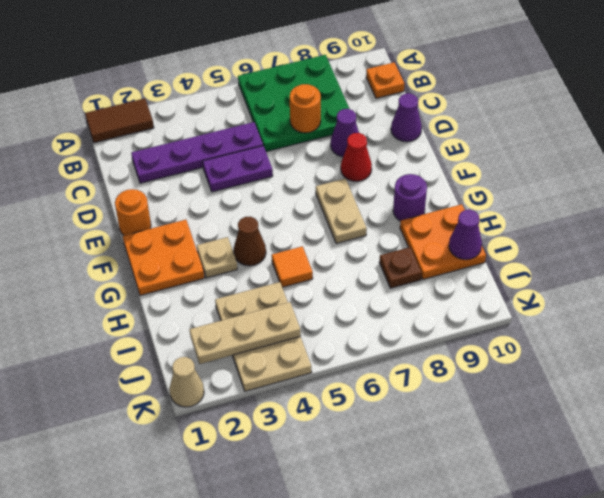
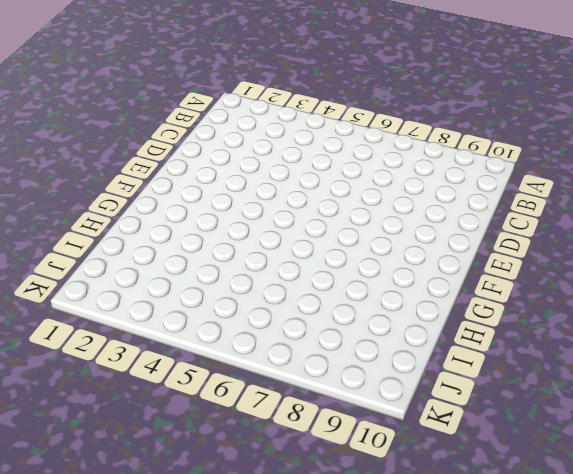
none -> brown 1x2 tile [85,98,154,143]
none -> green 3x3 plate [238,55,349,152]
none -> orange 1x1 plate [366,62,404,98]

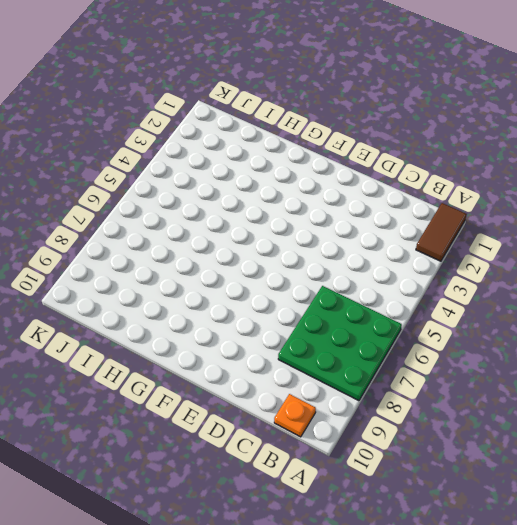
none -> purple 1x4 plate [131,122,263,183]
none -> purple 1x2 plate [203,146,273,192]
none -> purple 1x1 cone [331,109,359,157]

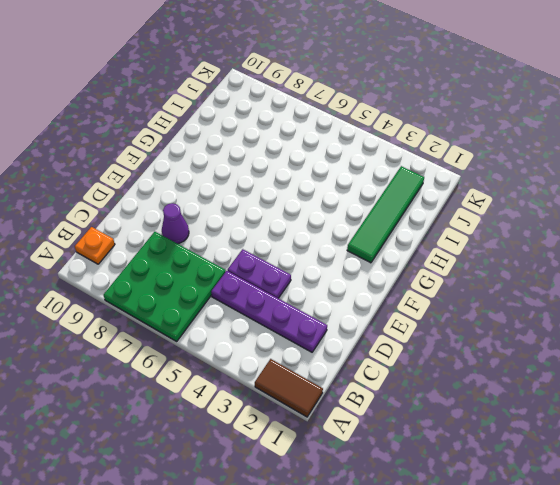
green 1x4 tile [347,166,424,263] -> orange 2x2 plate [123,220,204,295]
none -> purple 1x1 cone [391,93,422,142]
none -> orange 1x1 round brick [115,189,151,235]
none -> red 1x1 cone [341,133,372,181]

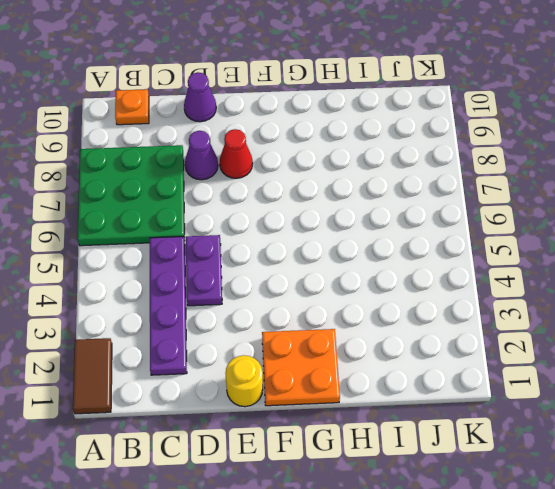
yellow 1x1 round brick [225,355,263,407] -> orange 1x1 round brick [115,189,151,235]
none -> tan 1x2 plate [316,179,367,244]
none -> tan 1x1 plate [197,237,237,278]
none -> brown 1x1 cone [234,217,266,266]

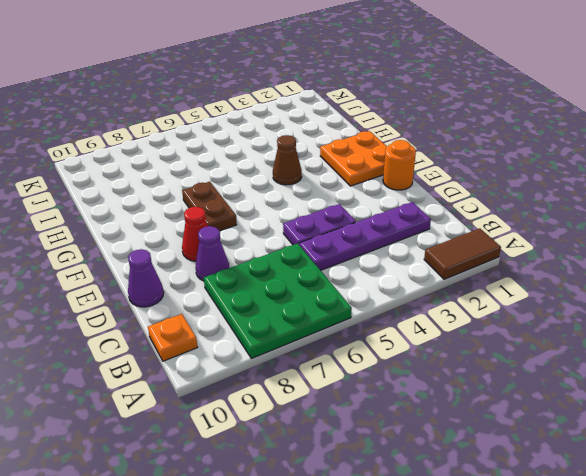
brown 1x2 plate [182,182,237,231] -> tan 1x2 plate [316,179,367,244]
none -> tan 1x1 plate [197,237,237,278]
none -> purple 1x1 round brick [393,174,427,221]
none -> orange 1x1 tile [272,246,313,287]

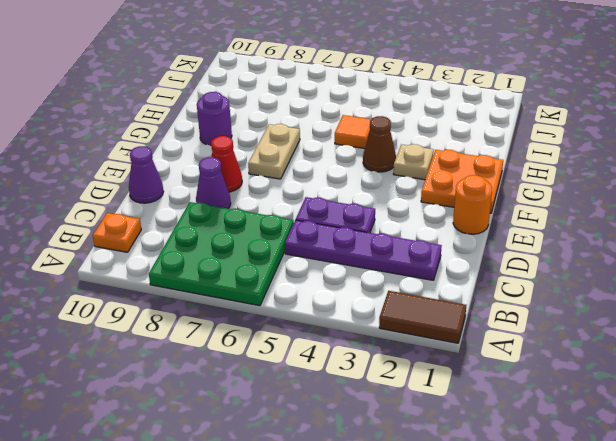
none -> orange 2x2 plate [400,204,486,279]
none -> tan 2x3 plate [215,282,312,391]
none -> brown 1x1 plate [379,247,422,288]

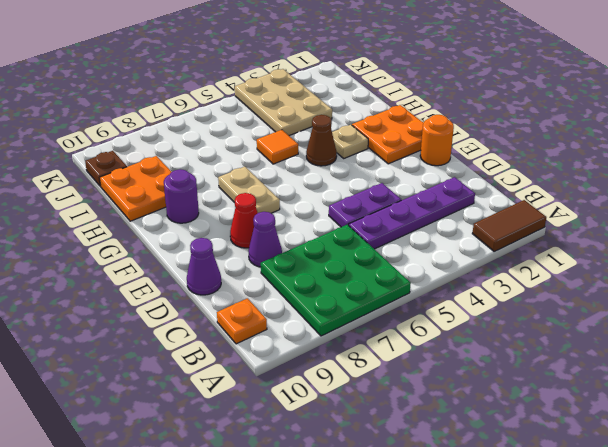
brown 1x1 plate [85,151,127,186] -> brown 1x1 plate moved to [379,247,422,288]
none -> tan 1x1 cone [169,357,204,407]
none -> orange 1x1 round brick [290,84,321,133]
none -> purple 1x1 cone [449,210,482,260]

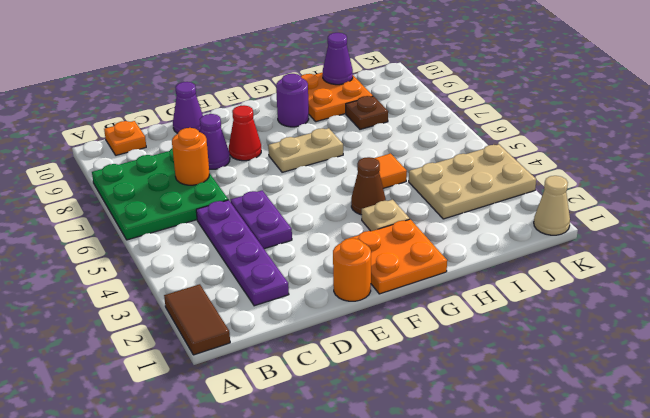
none -> tan 1x3 plate [190,302,301,364]

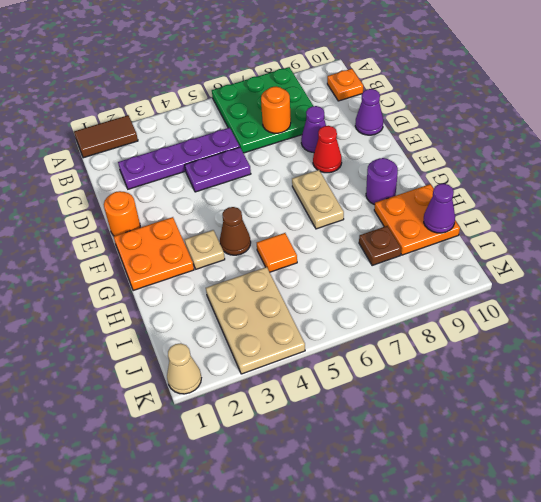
none -> tan 1x3 plate [190,302,301,364]

